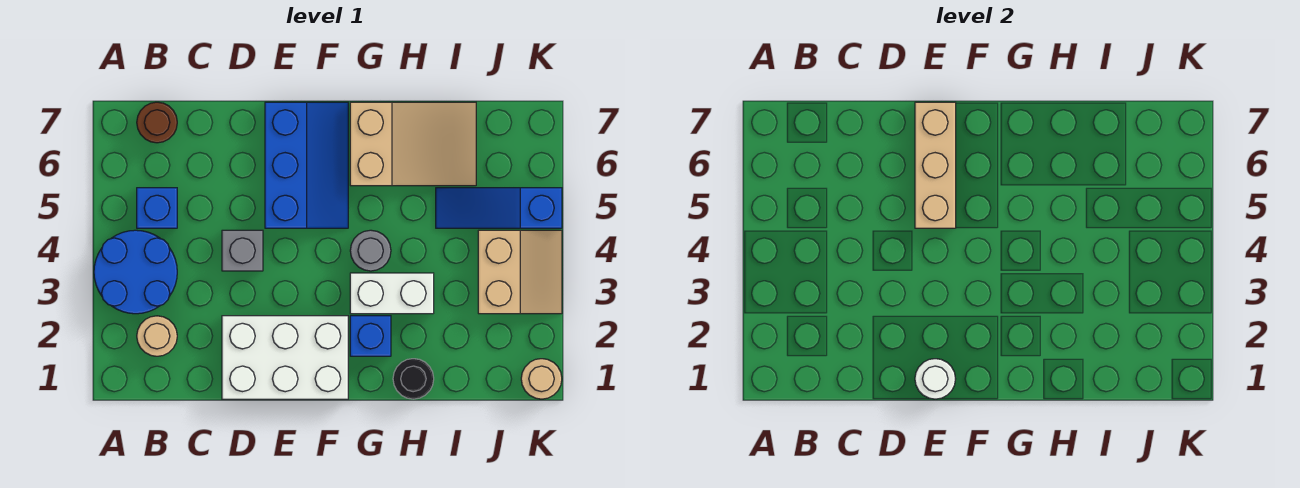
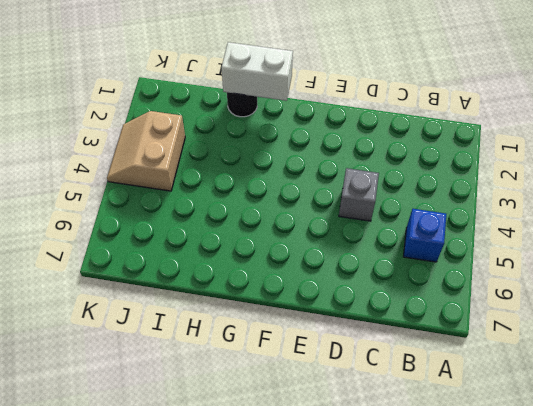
white 1x2 brick [222,42,293,101] -> white 1x2 brick moved to [350,273,434,314]
none -> blue 2x2 round brick [94,230,177,314]
none -> tan 1x1 round brick [137,316,177,356]
none -> brown 1x1 round brick [137,102,177,143]

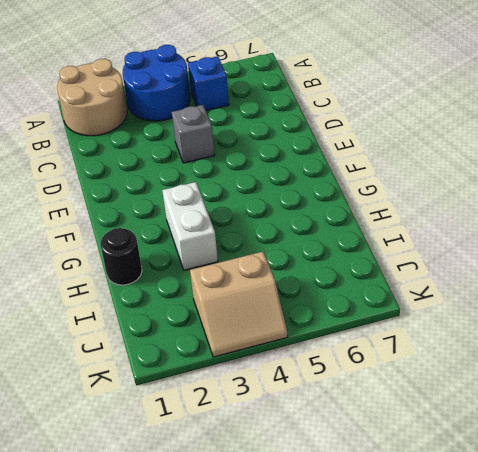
tan 2x2 round brick [57,59,127,136] -> tan 1x1 round brick [137,316,177,356]
none -> brown 1x1 round brick [137,102,177,143]
none -> white 2x3 brick [222,316,348,399]
none -> blue 2x3 slope [265,102,348,228]

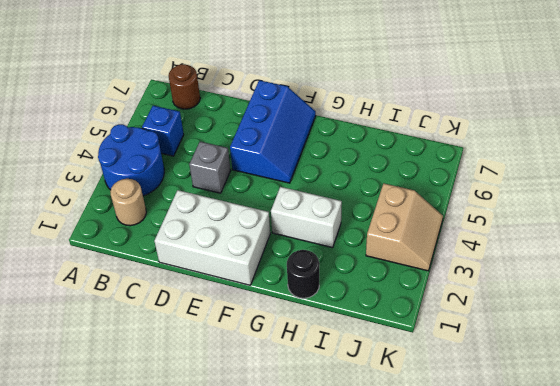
none -> blue 1x1 brick [350,316,391,356]
none -> grey 1x1 round brick [350,230,391,271]
none -> tan 2x3 slope [350,102,476,186]

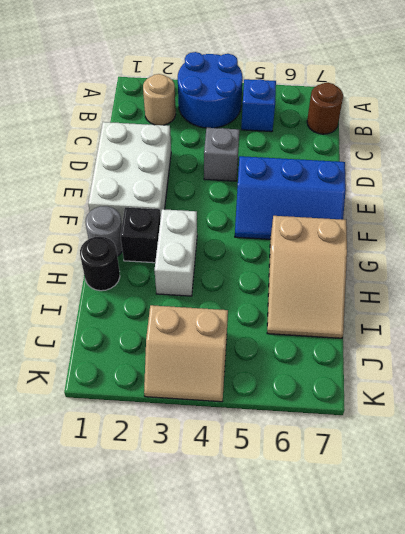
grey 1x1 round brick [85,206,122,256] -> grey 1x1 round brick moved to [350,230,391,271]
black 1x1 brick [121,207,161,263] -> blue 1x1 brick [350,316,391,356]
none -> blue 1x3 slope [436,188,562,228]
none -> tan 1x1 round brick [521,359,562,399]
none -> white 1x1 round brick [915,359,955,399]

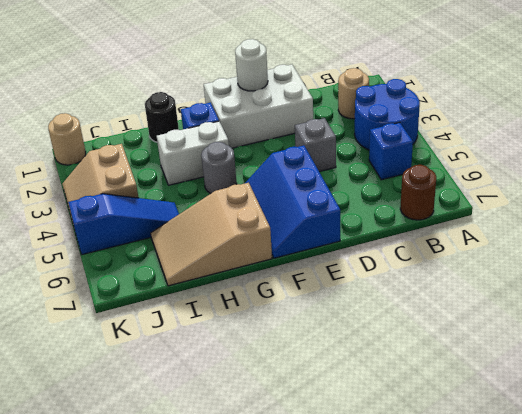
none -> tan 1x3 brick [915,102,956,228]

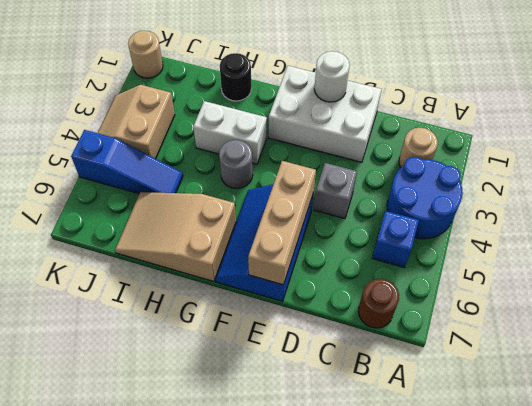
none -> blue 1x1 brick [350,316,391,356]

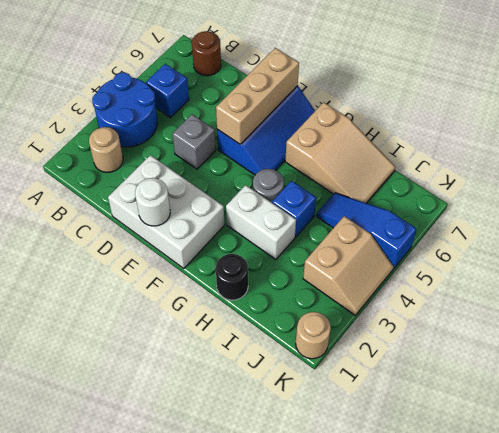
blue 1x1 brick [272,181,316,237] -> blue 1x1 brick moved to [350,316,391,356]

